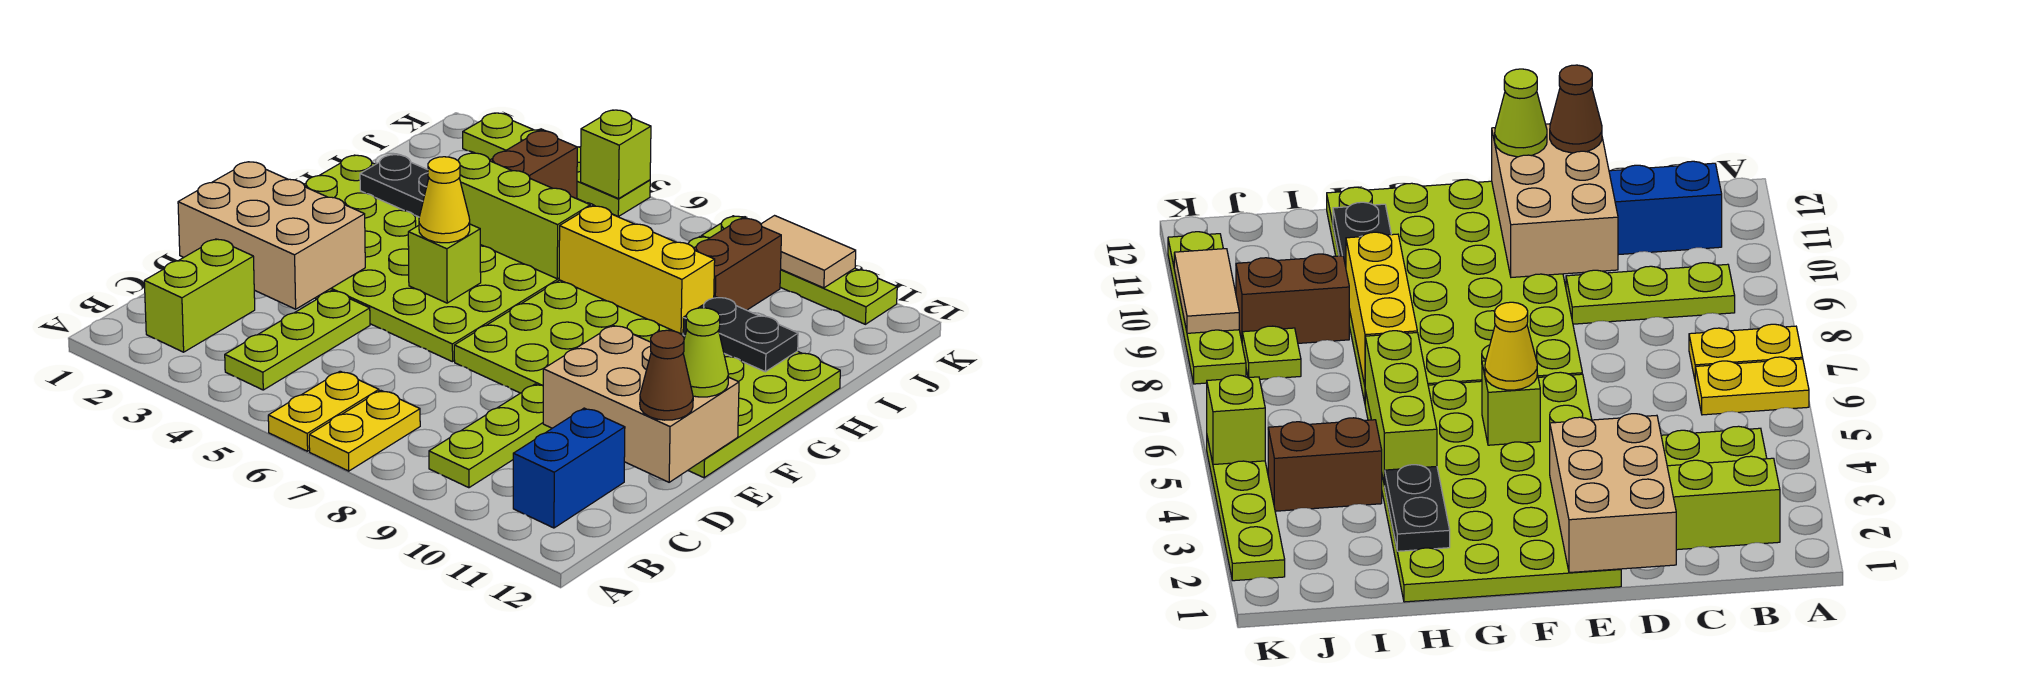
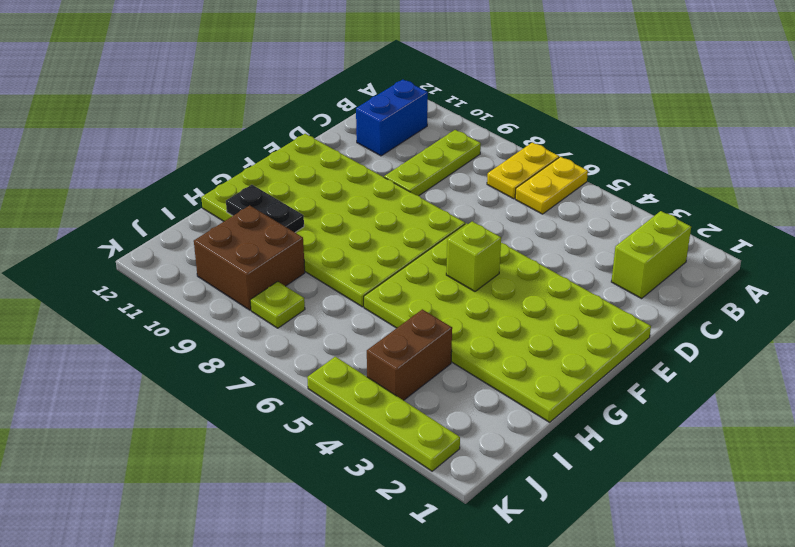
brown 2x2 brick [194,205,305,310] -> brown 1x2 brick [694,218,781,310]
none -> lime 1x3 plate [225,291,370,390]
none -> lime 1x4 plate [702,216,897,324]
none -> tan 2x3 brick [178,162,365,309]

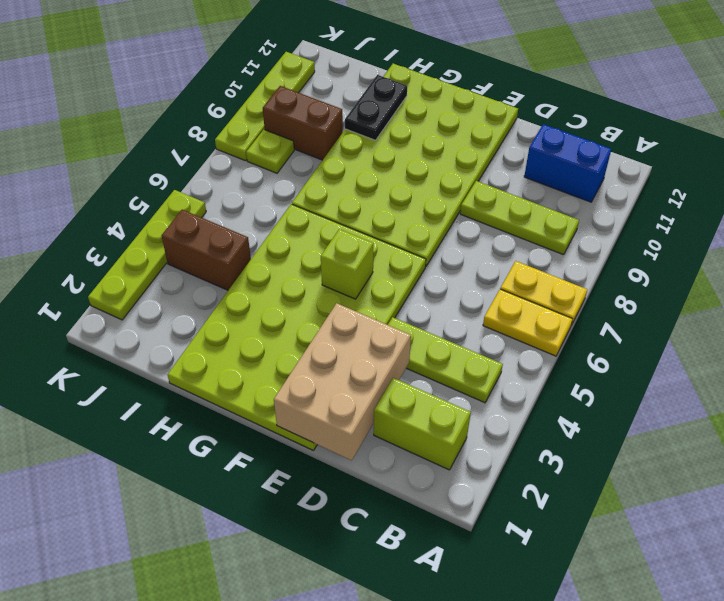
none -> tan 2x3 brick [543,325,739,482]
none -> black 1x2 plate [360,155,429,217]
none -> lime 1x3 brick [458,153,590,279]

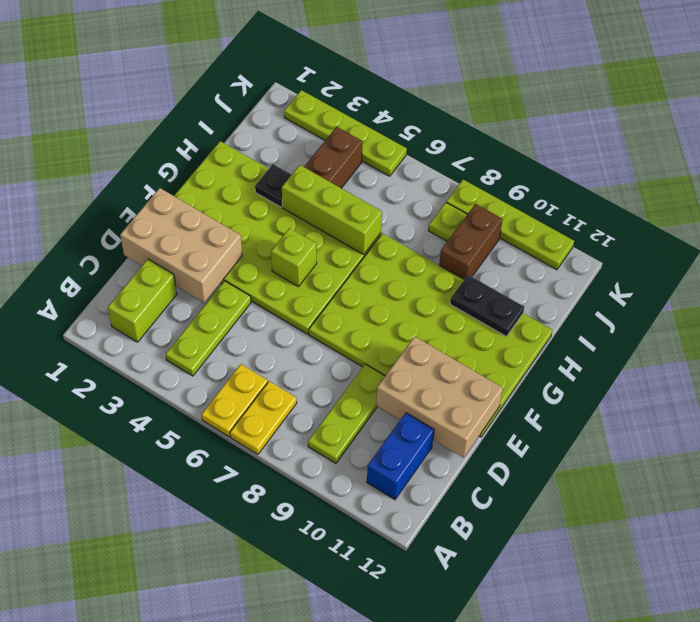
black 1x1 plate [255,164,292,207] -> black 1x2 plate [360,155,429,217]
none -> yellow 1x3 brick [559,206,715,334]
none -> lime 1x1 brick [581,110,651,199]
none -> tan 1x2 tile [761,216,856,288]

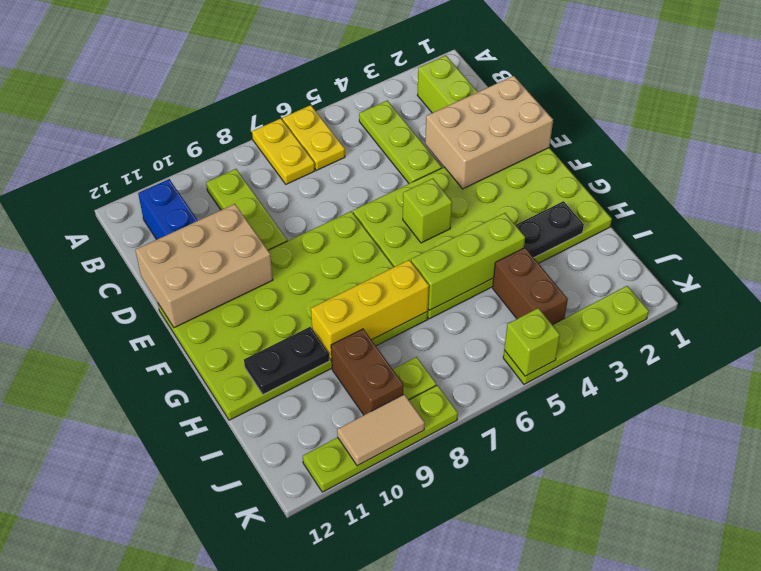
none -> brown 1x1 cone [640,330,693,420]
none -> lime 1x1 cone [683,308,728,397]
none -> yellow 1x1 cone [419,157,470,243]

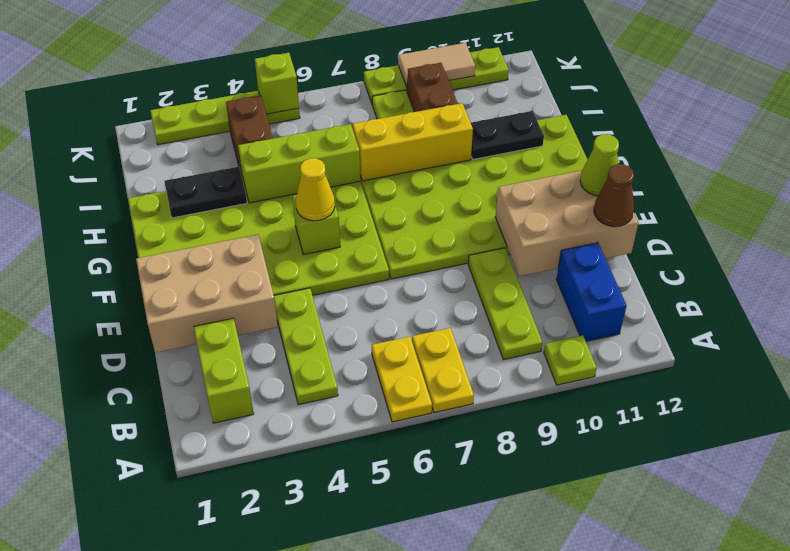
lime 1x1 plate [544,335,597,385] -> none

